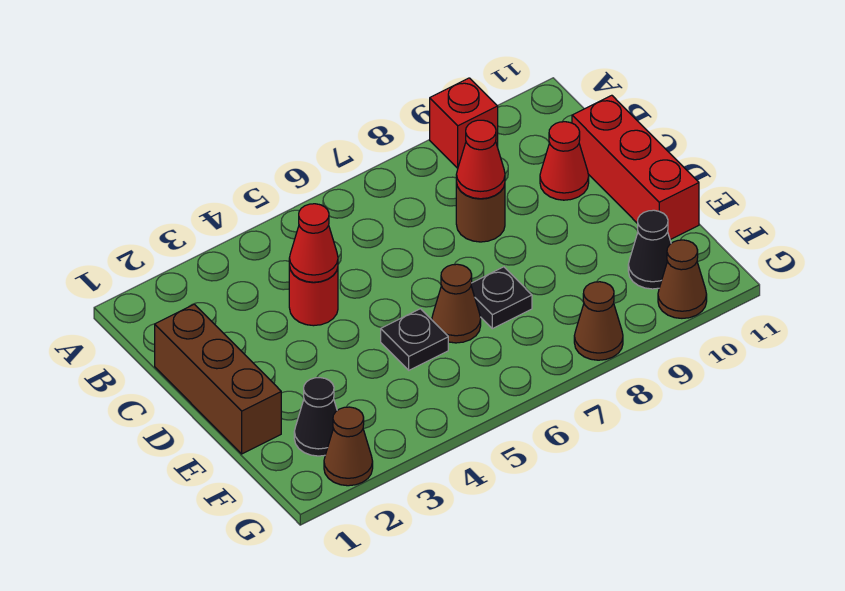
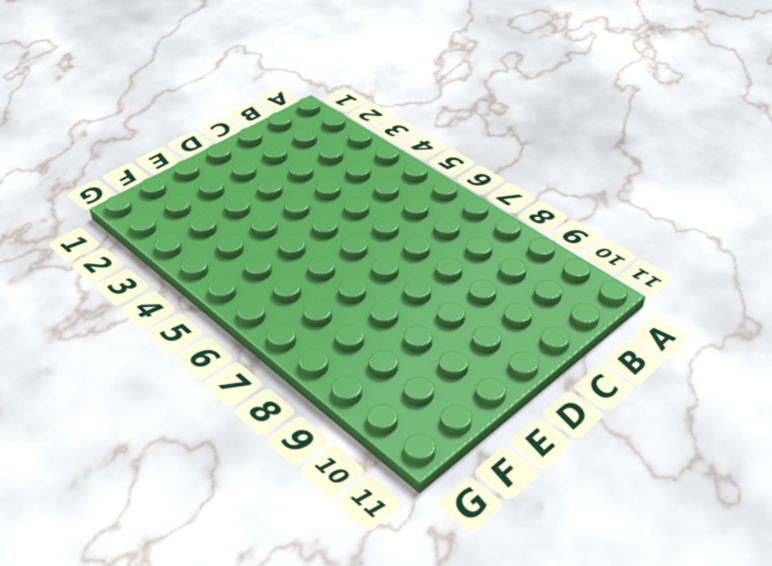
none -> red 1x1 brick [430,78,498,168]
none -> brown 1x3 brick [155,304,281,454]
none -> red 1x1 round brick [289,266,338,326]

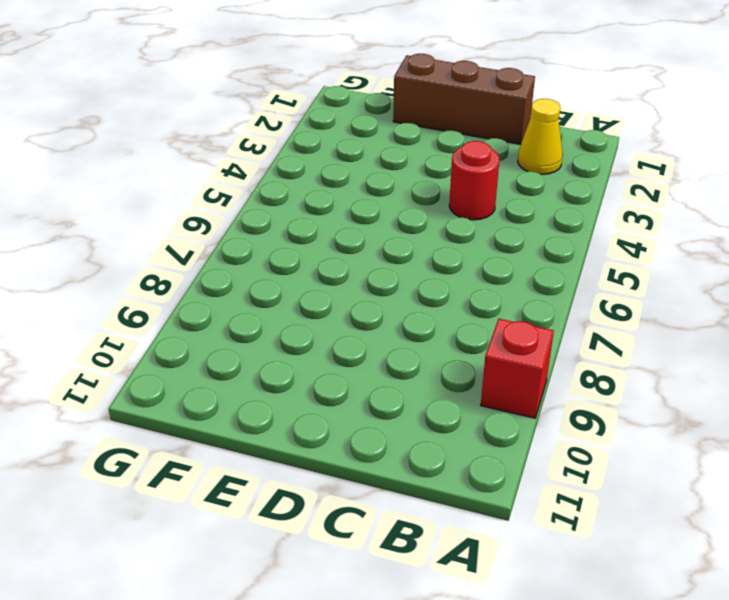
yellow 1x1 cone [518,99,563,174] -> none
none -> brown 1x1 round brick [456,182,505,242]
none -> red 1x1 cone [540,122,589,200]
none -> red 1x3 brick [572,95,699,240]

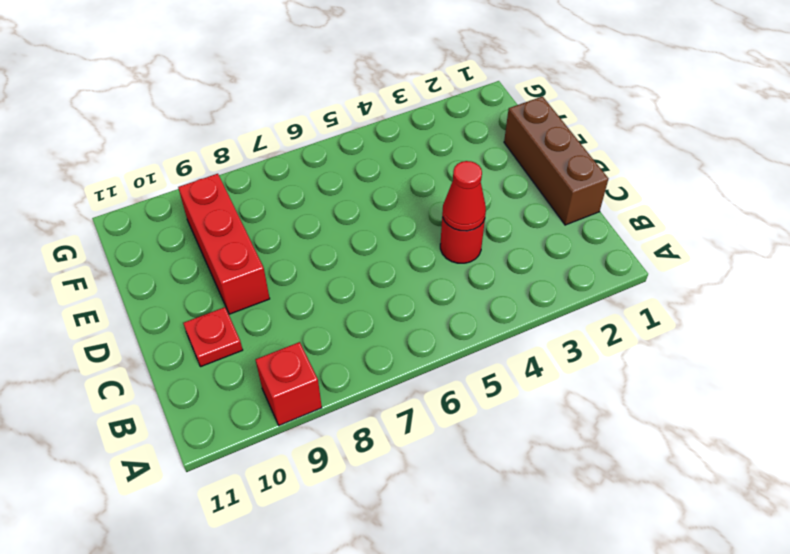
red 1x1 plate [183,307,243,367] -> red 1x1 cone [540,122,589,200]
red 1x3 brick [178,174,270,314] -> red 1x3 brick moved to [572,95,699,240]
none -> brown 1x1 round brick [456,182,505,242]
none -> black 1x1 plate [381,309,448,370]
none -> brown 1x1 cone [432,264,481,343]

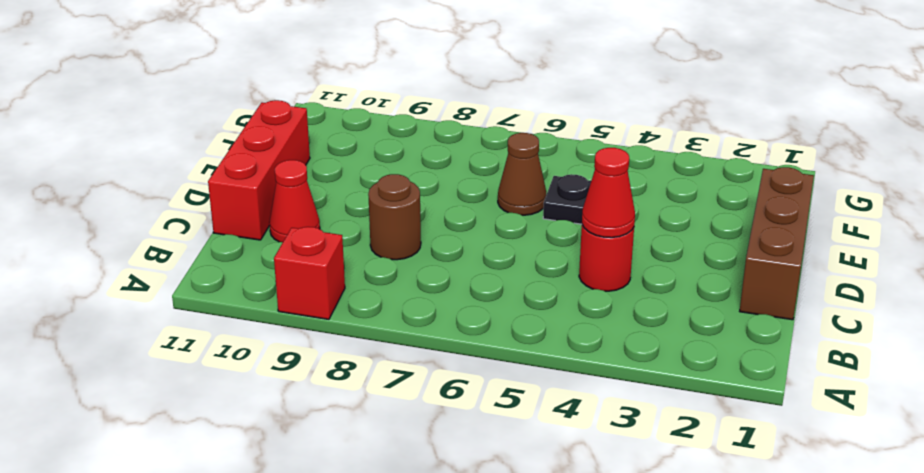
none -> black 1x1 plate [471,267,532,329]
none -> black 1x1 cone [294,378,337,456]
none -> black 1x1 cone [628,210,671,289]

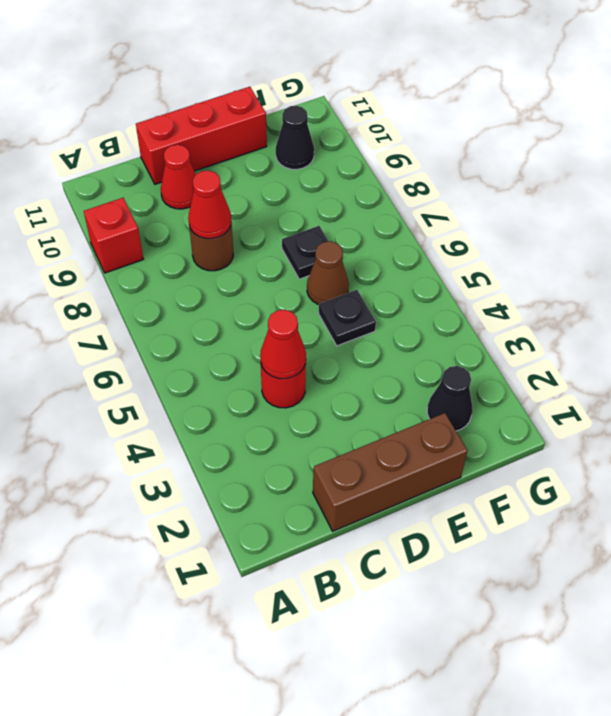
none -> brown 1x1 cone [324,407,373,486]
none -> brown 1x1 cone [574,282,623,360]
none -> brown 1x1 cone [658,240,707,318]

